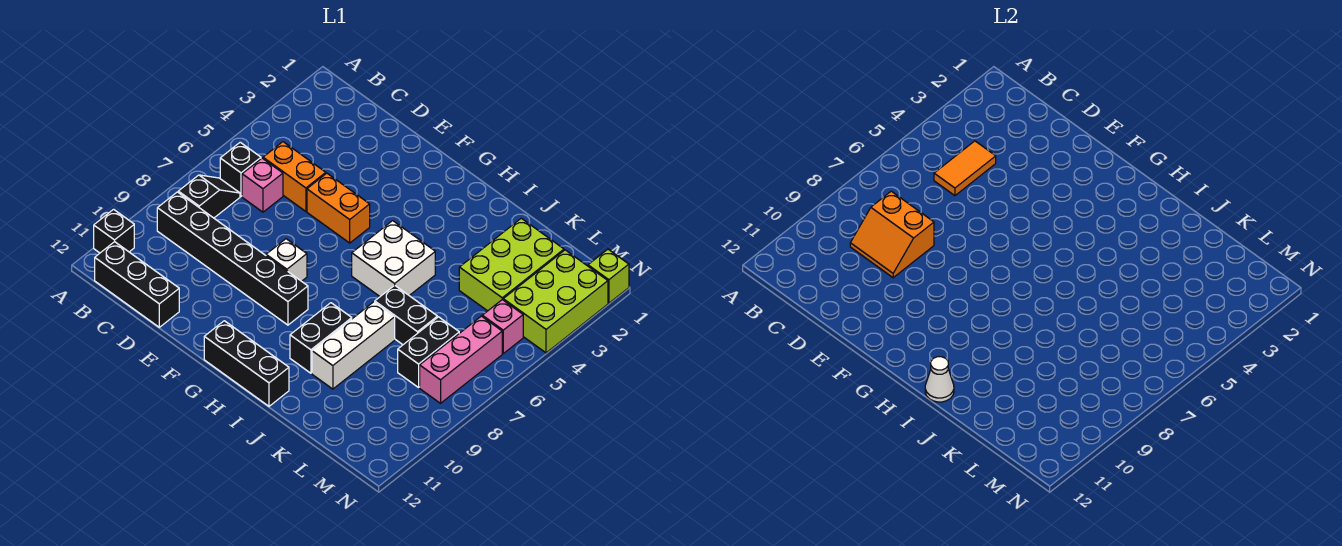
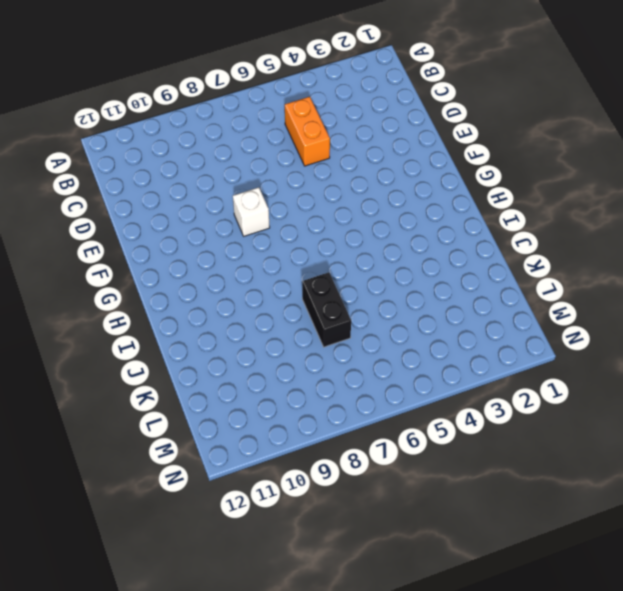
none -> black 1x1 brick [94,209,134,253]
none -> black 1x1 brick [220,142,261,196]
none -> black 1x2 slope [178,175,240,218]

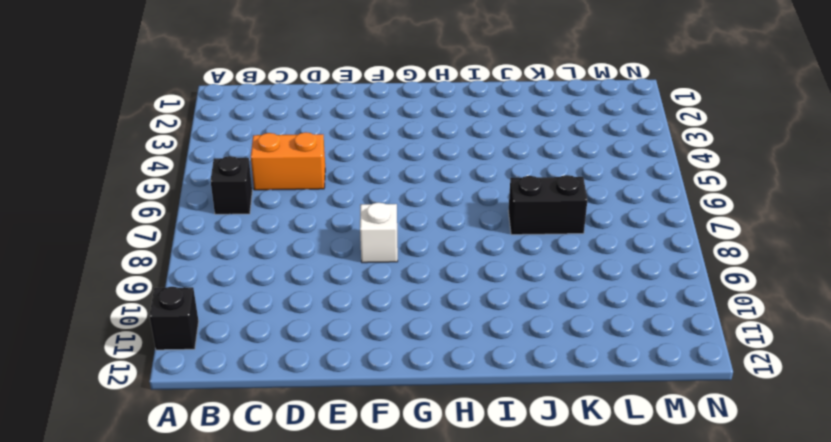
none -> black 1x2 slope [178,175,240,218]
none -> black 1x6 brick [157,192,308,325]
none -> black 1x3 brick [95,242,179,327]

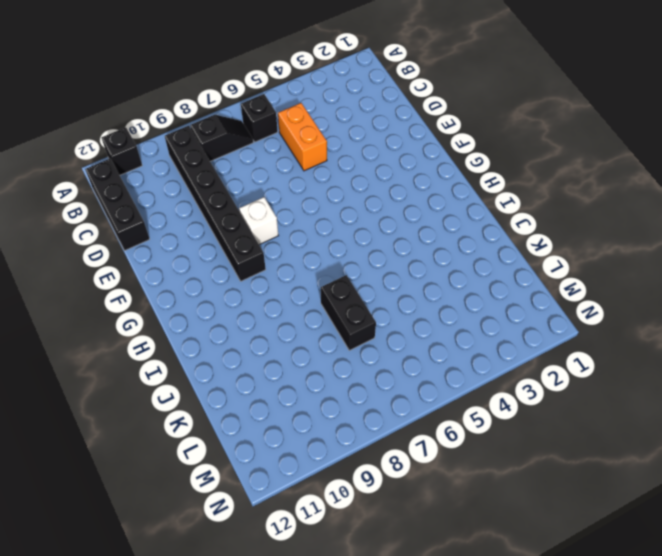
none -> pink 1x1 brick [242,158,283,212]
none -> orange 1x2 brick [307,173,370,243]
none -> black 1x3 brick [204,321,289,406]

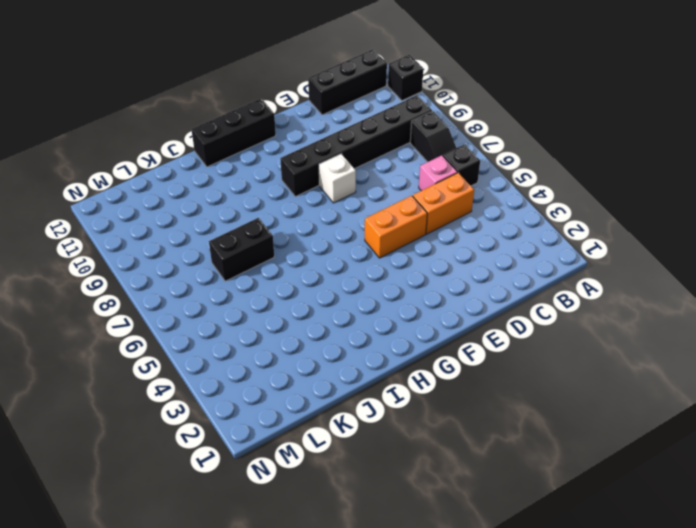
none -> white 2x2 brick [352,221,435,296]
none -> black 1x2 brick [290,303,352,373]
none -> white 1x3 brick [312,302,395,389]

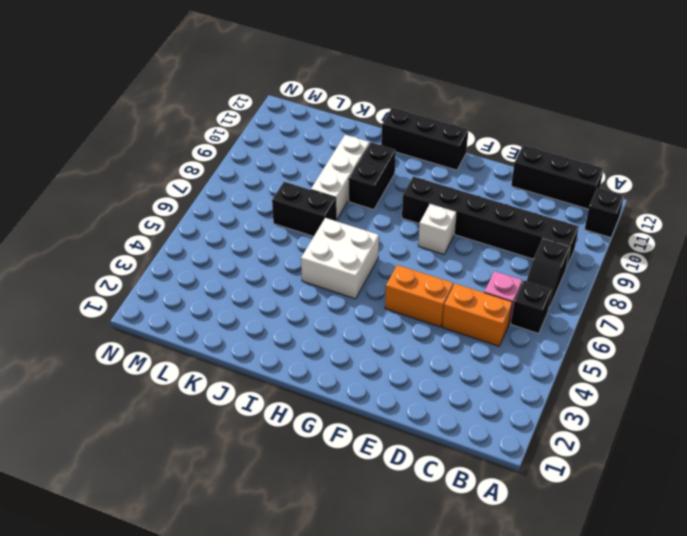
none -> lime 2x3 brick [459,218,564,311]
none -> black 1x2 brick [398,317,459,387]
none -> lime 2x3 brick [503,250,608,353]

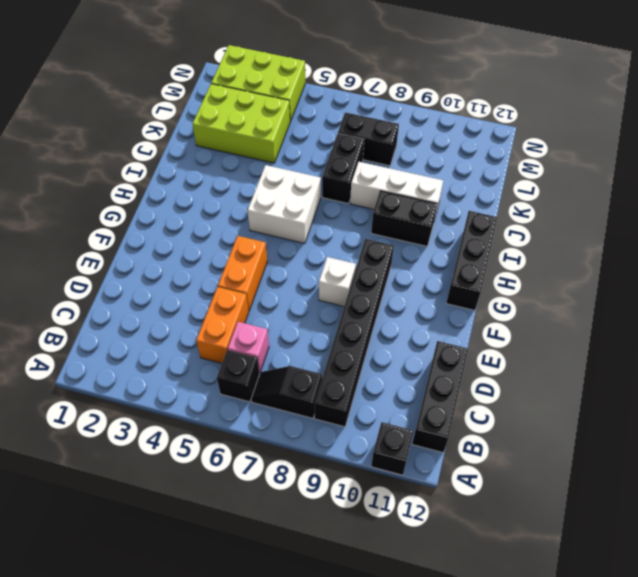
none -> pink 1x1 brick [482,300,523,353]
none -> pink 1x3 brick [420,316,502,403]
none -> lime 1x1 brick [588,249,629,303]

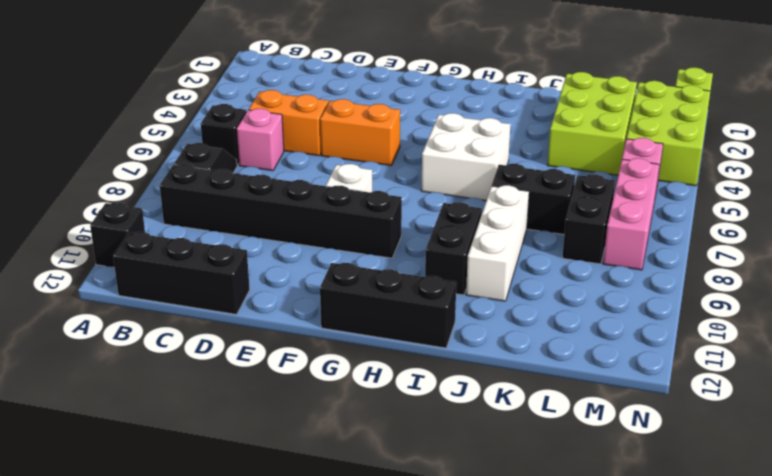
none -> orange 1x2 tile [934,141,996,196]
none -> orange 2x2 slope [850,191,934,278]
none -> white 1x1 cone [925,357,954,402]

